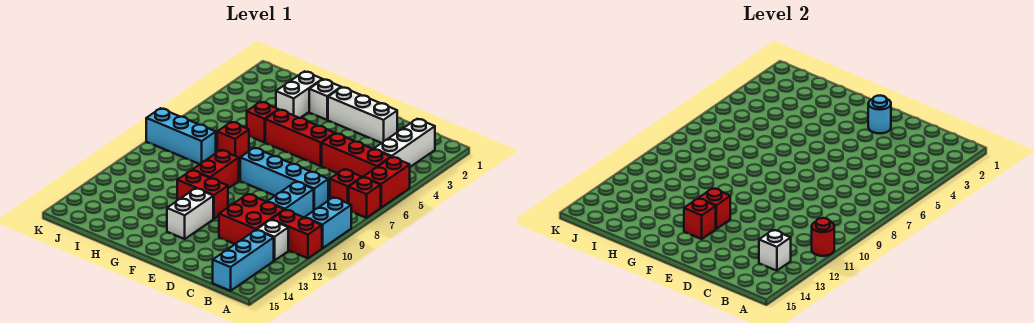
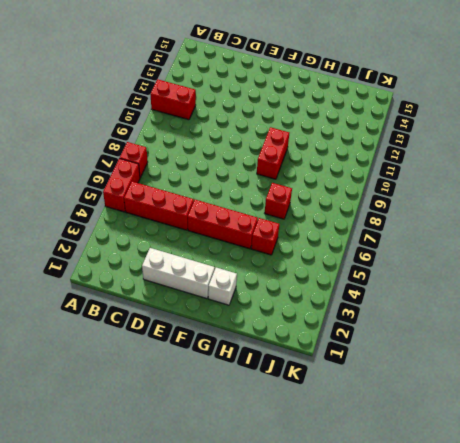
none -> cyan 1x2 brick [305,197,351,248]
none -> white 1x3 brick [374,119,435,167]
none -> red 1x1 brick [330,169,362,204]

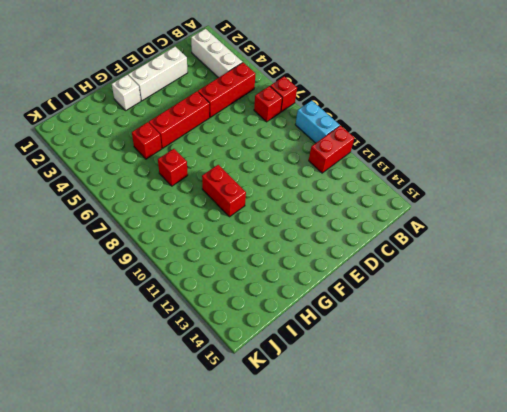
none -> red 1x2 brick [363,157,410,208]
none -> white 1x1 brick [257,220,288,261]
none -> cyan 1x3 brick [213,230,274,291]

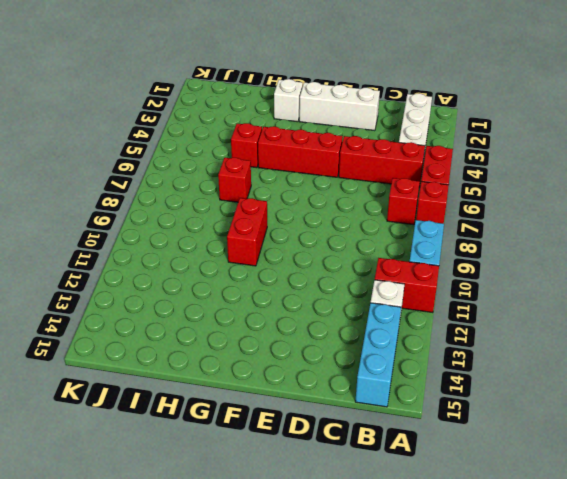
none -> cyan 1x4 brick [240,148,328,210]
none -> cyan 1x2 brick [267,182,314,218]
none -> red 2x2 brick [219,194,284,244]

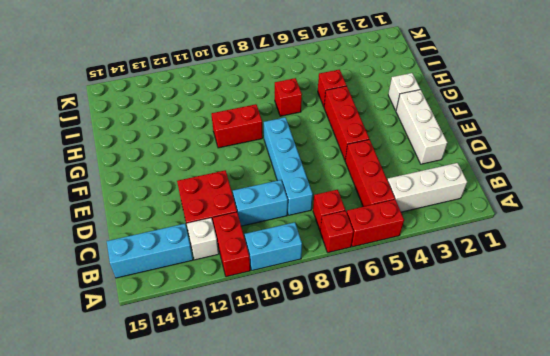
none -> red 1x2 brick [177,170,228,219]
none -> white 1x2 brick [167,188,213,239]
none -> white 1x2 brick [276,71,322,118]

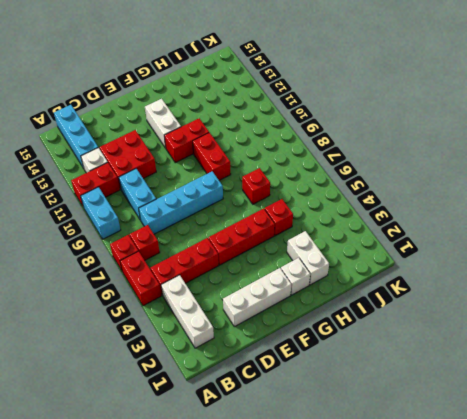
none -> cyan 1x3 brick [146,108,216,164]
none -> red 1x1 round brick [812,218,834,256]
none -> white 1x1 brick [759,230,791,271]

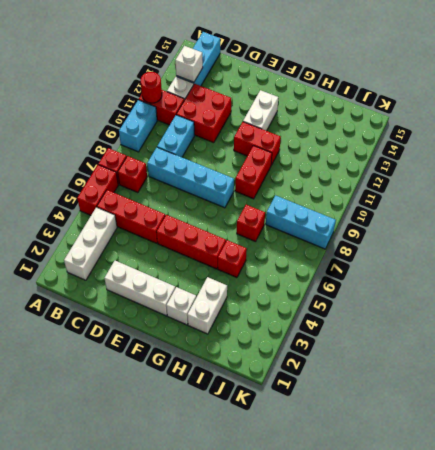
none -> cyan 1x1 round brick [868,96,891,133]
none -> red 1x1 brick [699,188,730,229]
none -> red 1x1 brick [684,198,716,239]

